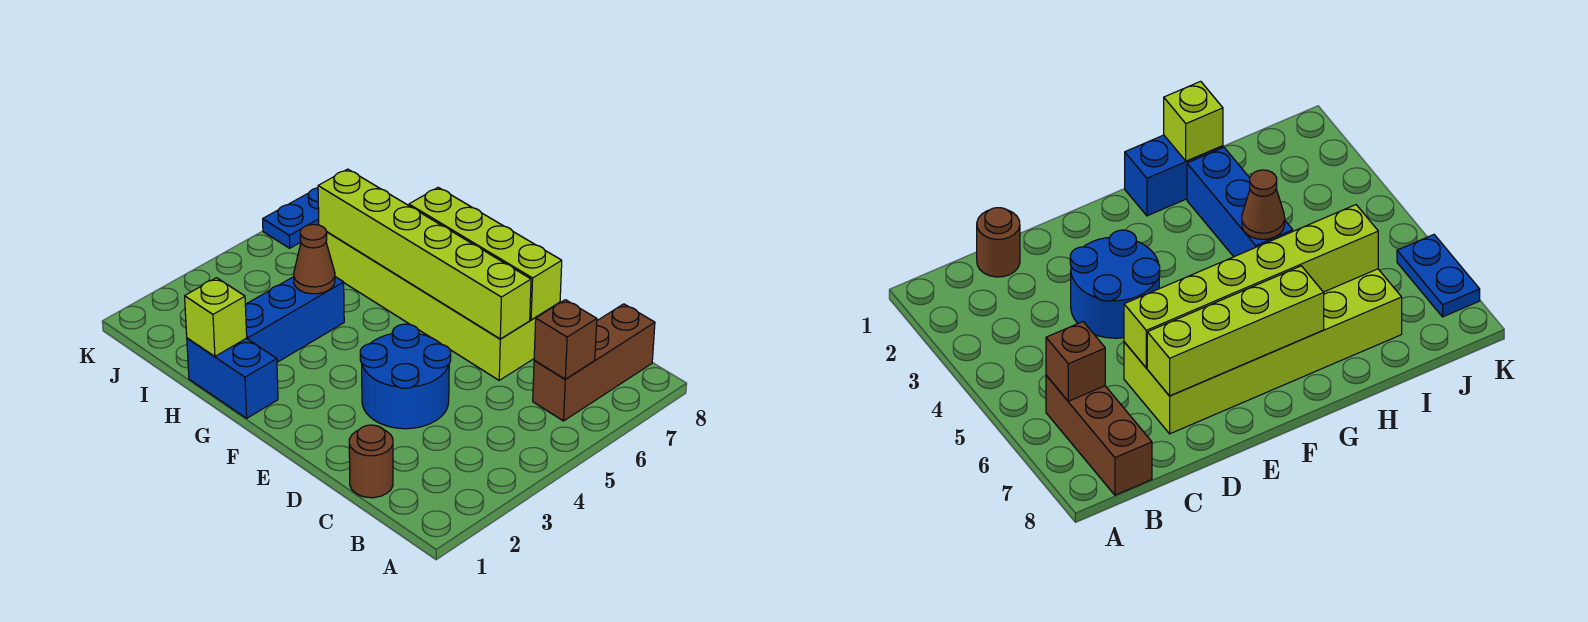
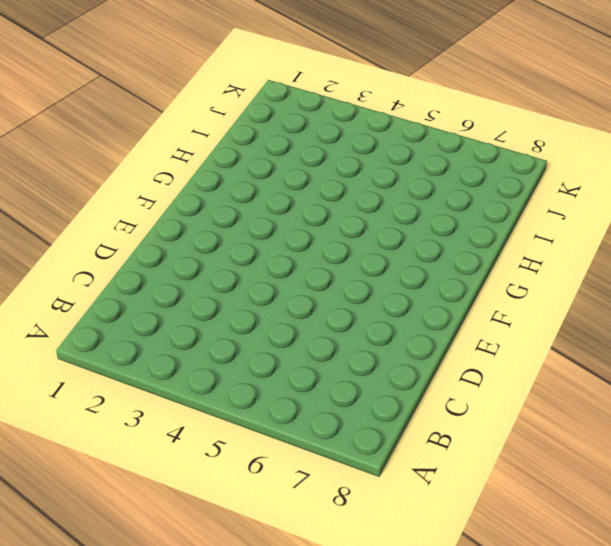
none -> brown 1x3 brick [533,304,655,421]
none -> brown 1x1 round brick [349,425,393,498]
none -> blue 2x2 round brick [360,324,451,429]

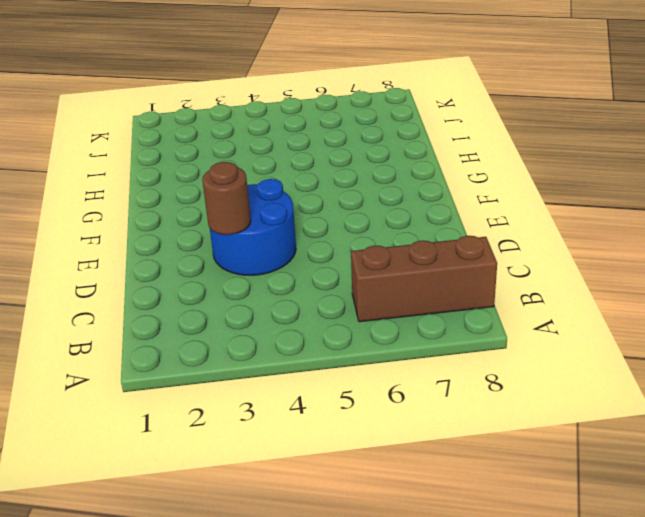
brown 1x1 round brick [202,162,251,235] -> brown 1x1 round brick moved to [349,425,393,498]
none -> lime 2x6 brick [326,232,559,380]
none -> blue 1x2 brick [187,338,278,418]
none -> blue 1x3 brick [245,277,344,362]

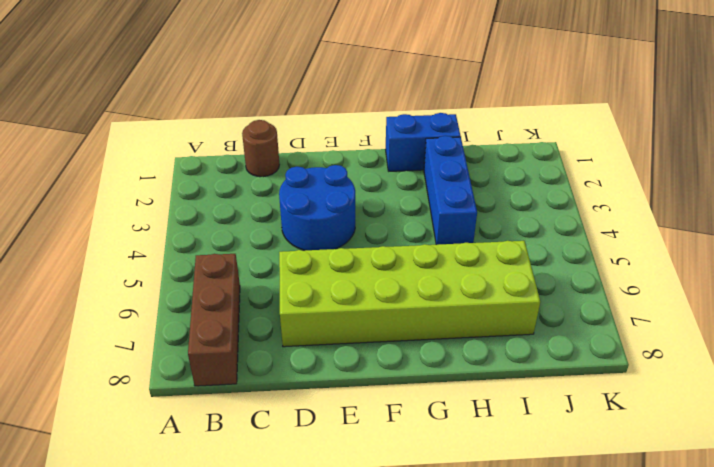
none -> blue 1x2 plate [263,188,319,248]
none -> brown 1x1 brick [534,300,597,379]
none -> lime 1x6 brick [318,169,531,339]

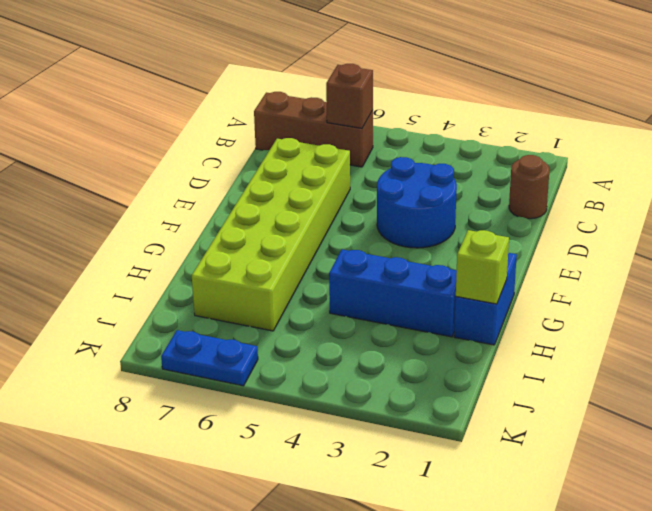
none -> lime 1x6 brick [318,169,531,339]
none -> lime 1x4 brick [409,188,562,320]
none -> brown 1x1 cone [294,224,335,294]

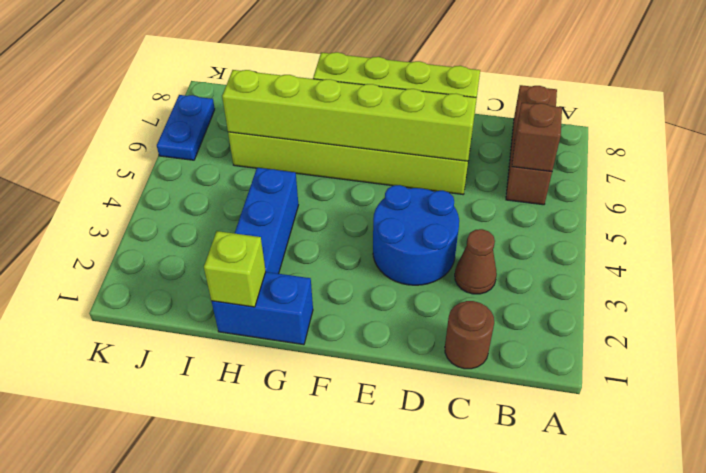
brown 1x1 cone [455,229,497,294] -> brown 1x1 cone moved to [294,224,335,294]

